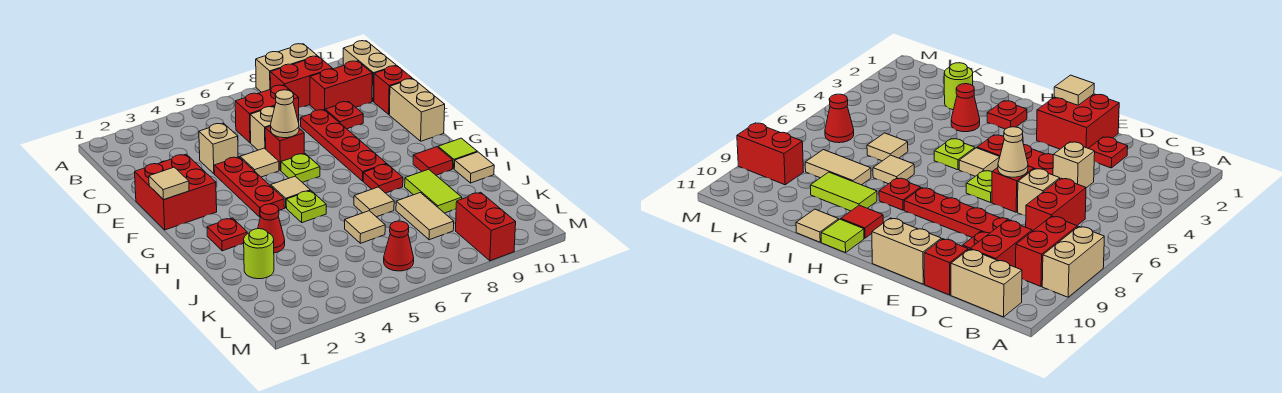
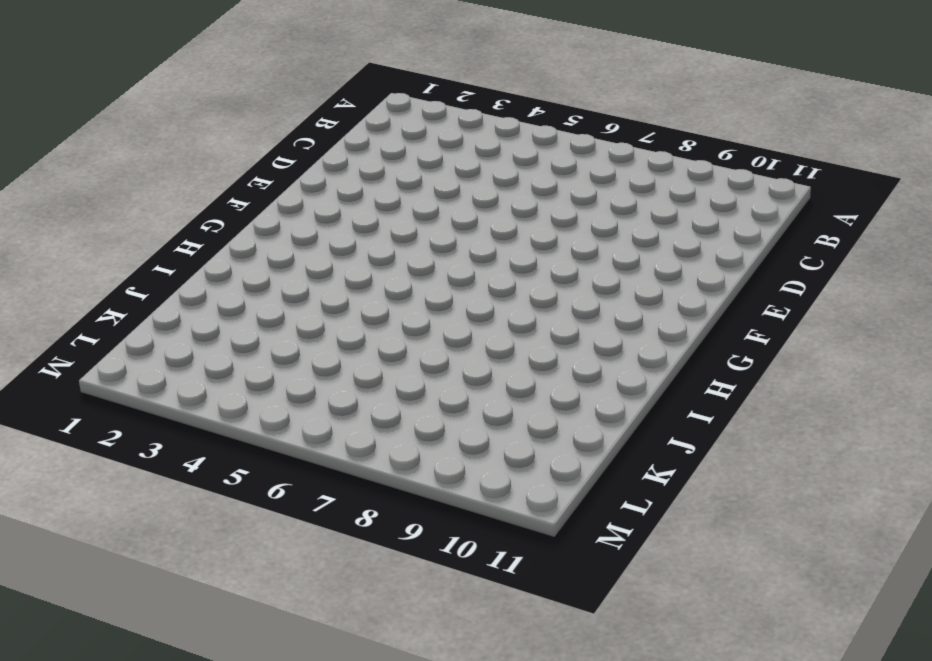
none -> tan 1x2 brick [256,44,317,92]
none -> red 1x2 brick [270,56,333,107]
none -> tan 1x2 brick [343,41,396,102]
none -> red 1x2 brick [235,85,299,143]

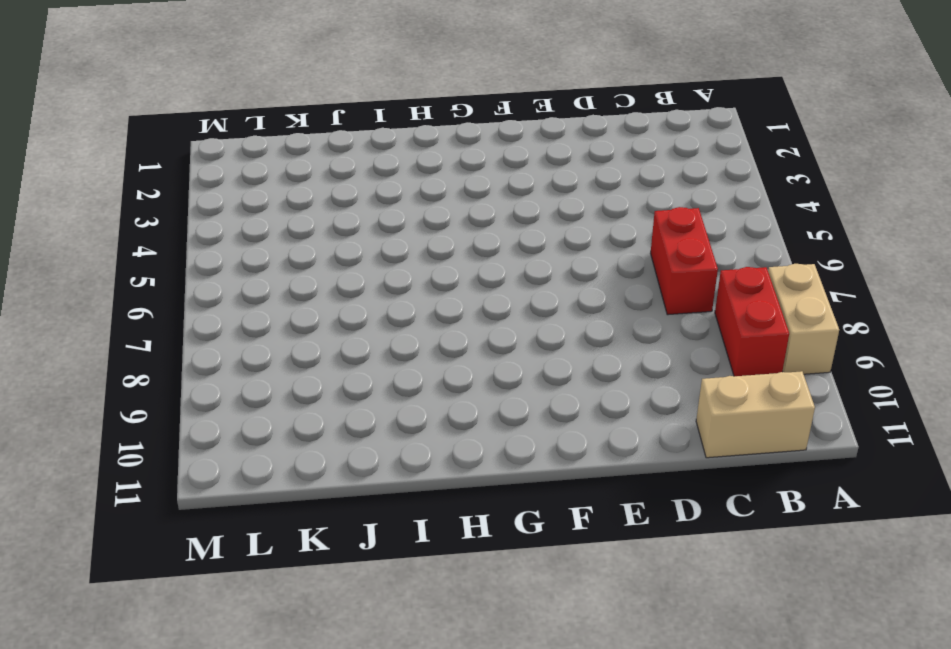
none -> red 1x2 brick [310,61,372,110]
none -> red 1x1 plate [1089,137,1128,168]
none -> tan 1x1 brick [199,123,238,174]
none -> tan 1x1 brick [250,107,275,150]

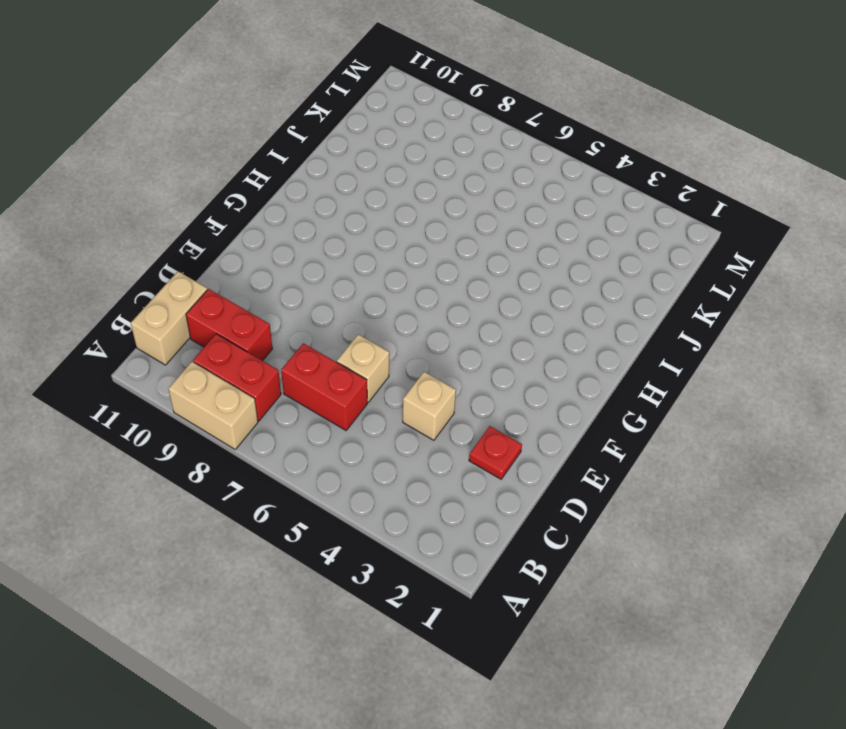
none -> red 1x4 plate [301,110,387,181]
none -> red 1x1 plate [325,102,363,129]
none -> red 1x1 brick [374,66,412,114]
none -> red 2x2 brick [135,154,217,230]

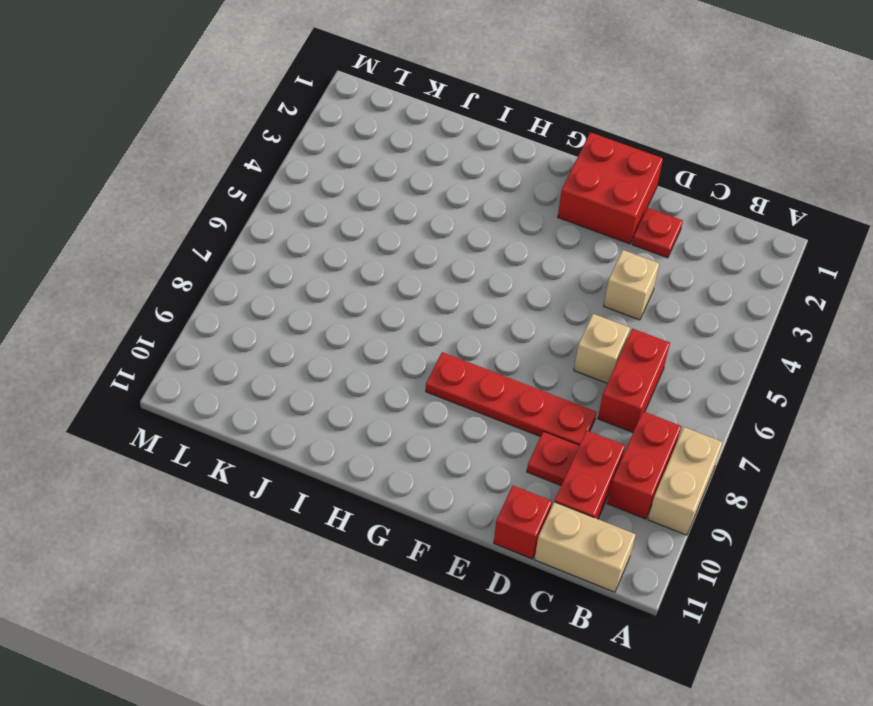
none -> red 1x3 plate [214,157,285,217]
none -> tan 1x1 tile [240,148,279,177]
none -> red 1x1 brick [265,126,304,170]
none -> tan 1x2 brick [389,79,445,141]

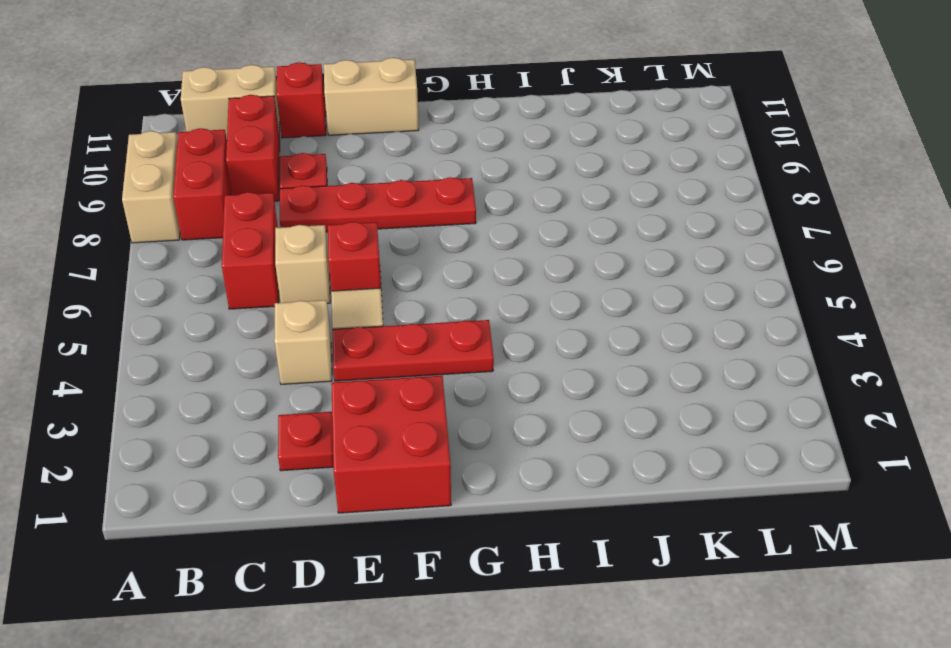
none -> lime 1x1 plate [281,154,320,182]
none -> tan 1x1 tile [271,176,310,208]
none -> red 1x1 plate [207,218,248,251]
none -> lime 1x1 plate [286,191,326,223]

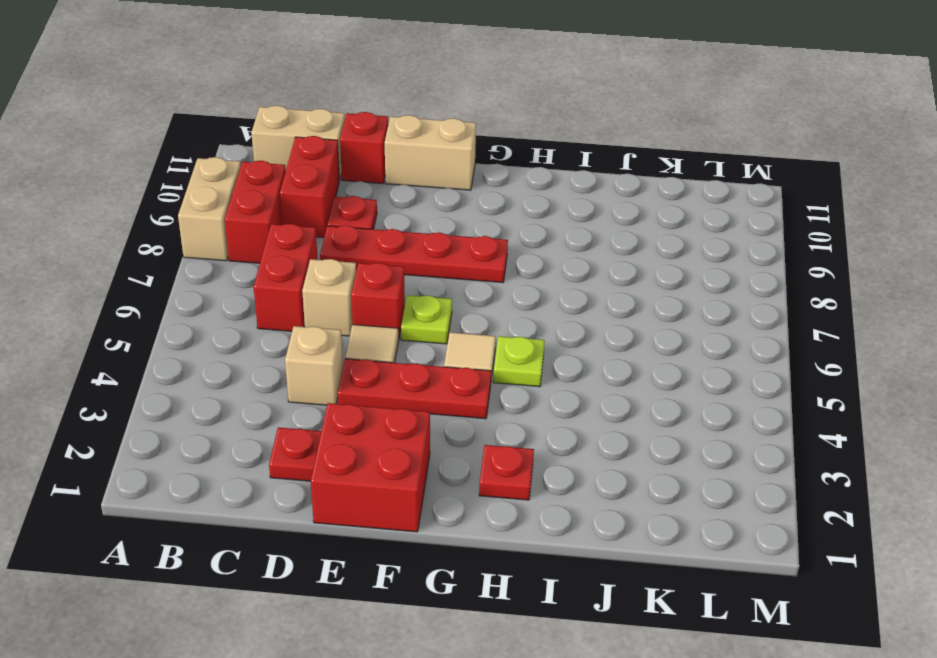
none -> red 1x1 plate [363,164,403,193]
none -> red 1x1 tile [413,147,453,175]
none -> lime 1x1 tile [438,138,477,169]
none -> red 1x1 cone [258,204,285,253]

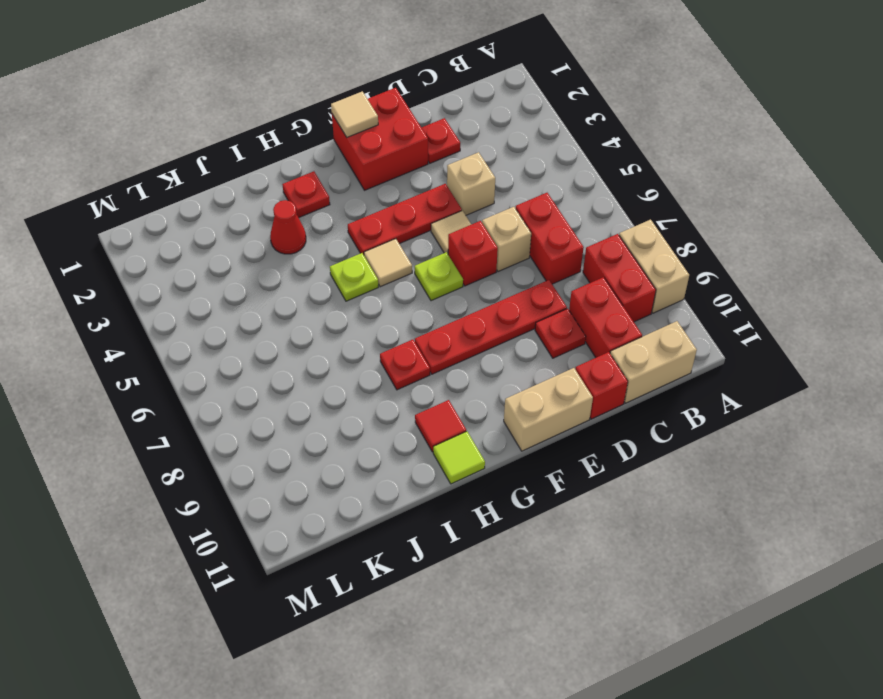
none -> tan 1x1 tile [354,187,394,217]
none -> lime 1x2 tile [405,169,462,213]
none -> tan 1x1 tile [454,152,494,183]
none -> lime 1x1 round brick [244,229,274,279]

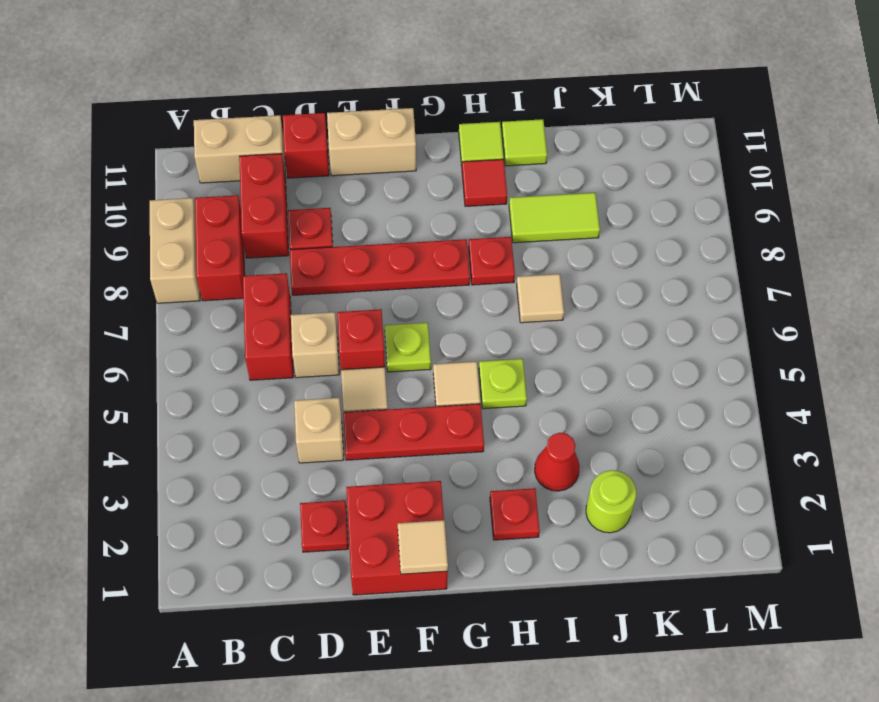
lime 1x1 tile [502,119,547,166] -> tan 1x1 tile [454,152,494,183]
none -> tan 1x1 tile [345,211,385,243]
none -> tan 1x2 tile [396,193,454,240]
none -> red 1x1 cone [384,221,414,271]
none -> red 1x2 brick [456,192,516,261]

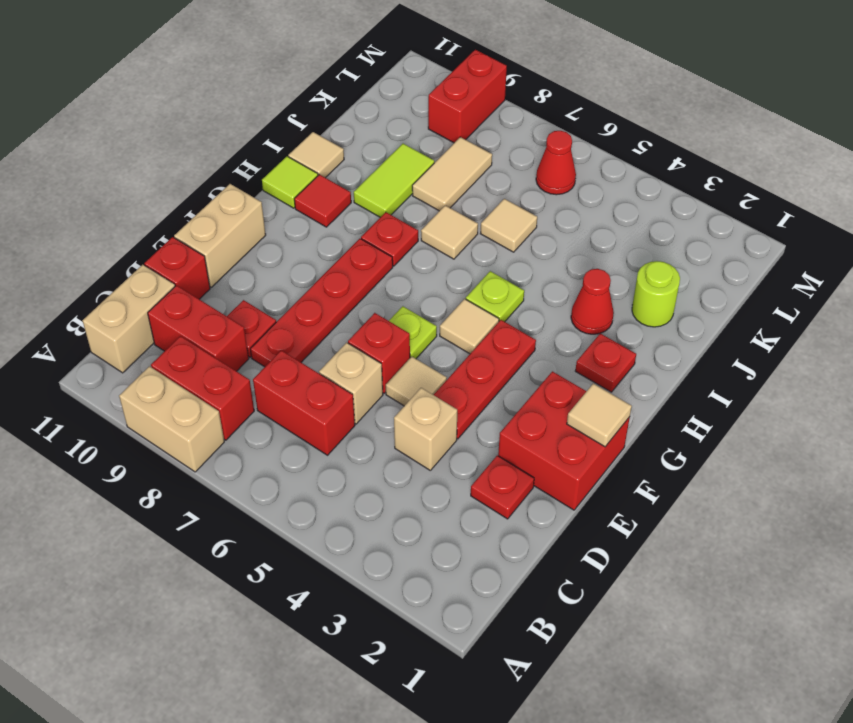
none -> tan 1x1 cone [271,90,299,138]

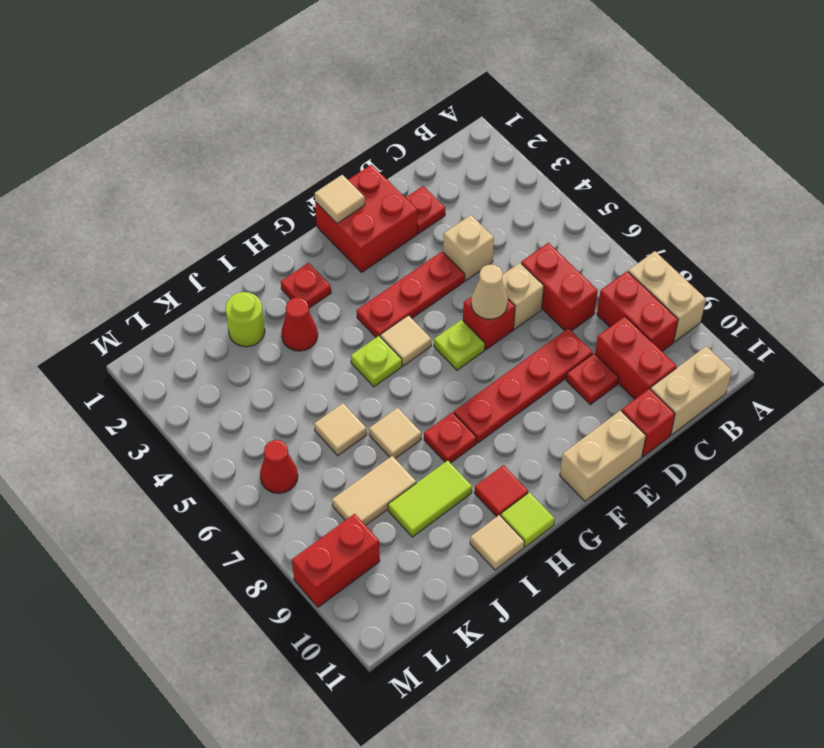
none -> tan 1x1 tile [240,148,279,177]

